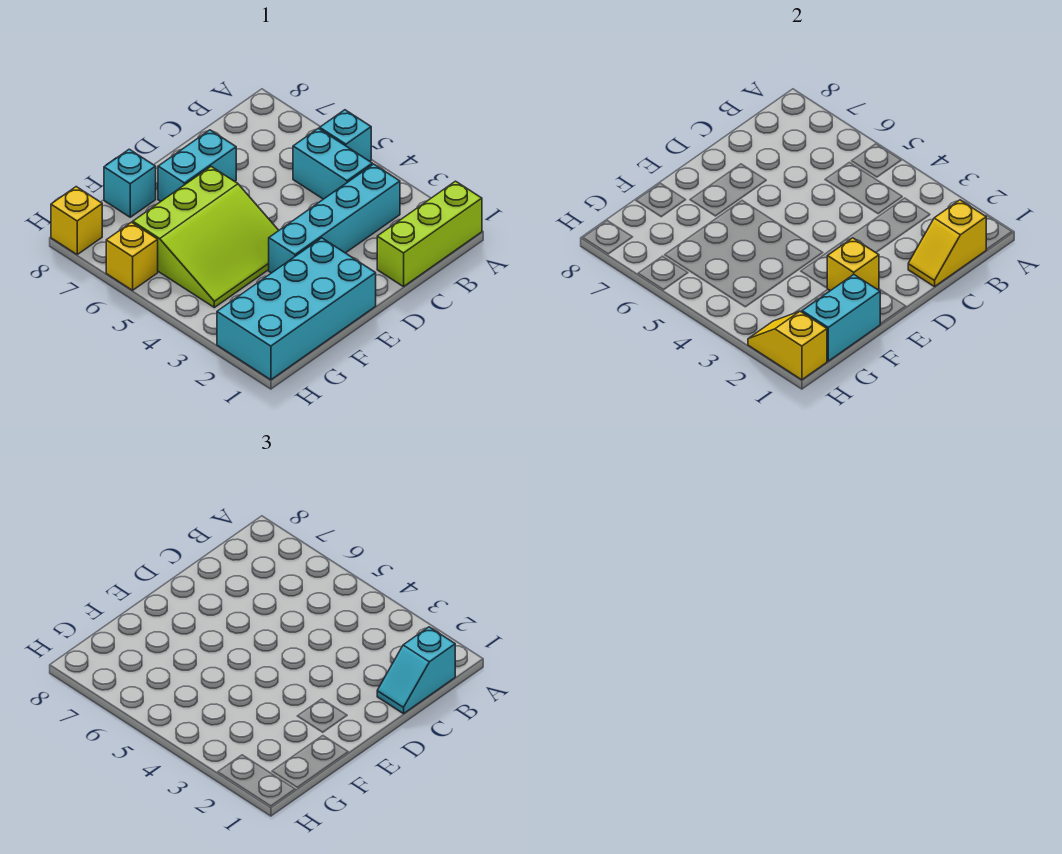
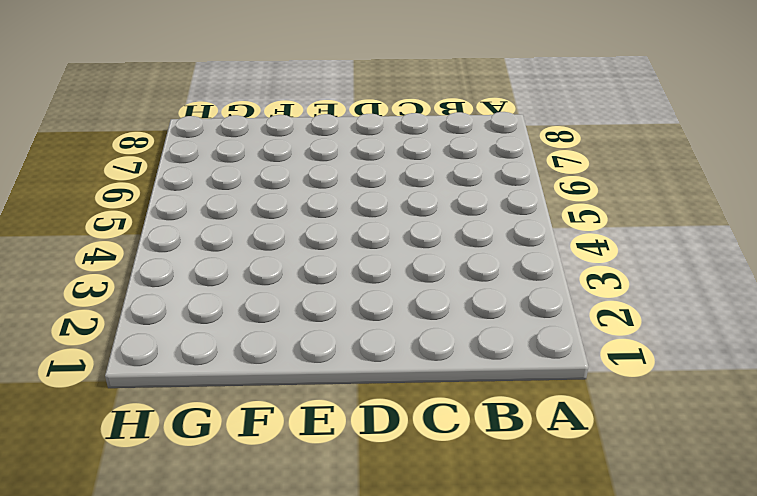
none -> lime 1x3 brick [377,181,482,287]
none -> cyan 1x1 brick [320,110,371,161]
none -> cyan 1x4 brick [269,164,400,273]

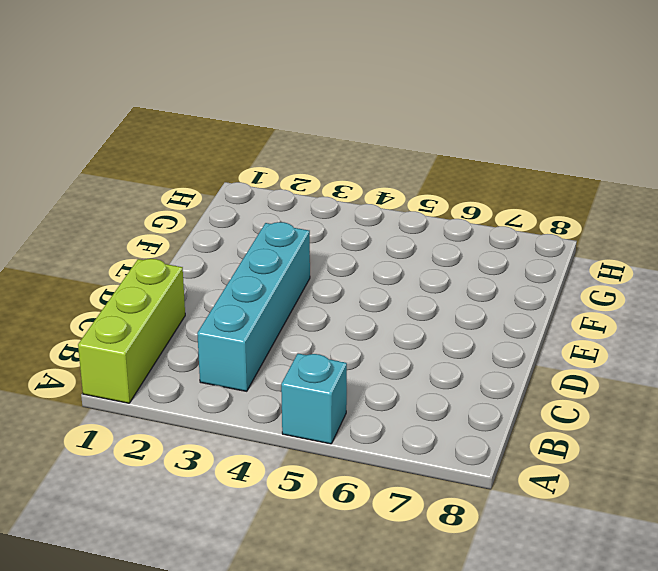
none -> cyan 1x2 brick [293,128,372,199]
none -> cyan 1x2 brick [158,130,236,201]
none -> cyan 2x4 brick [217,238,376,380]

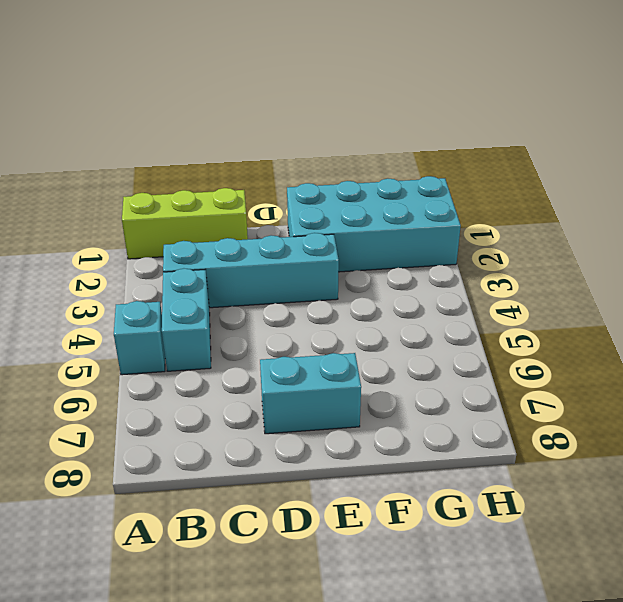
none -> lime 3x3 slope [133,167,279,307]
none -> cyan 1x1 brick [104,149,156,217]
none -> yellow 1x1 brick [106,222,158,290]

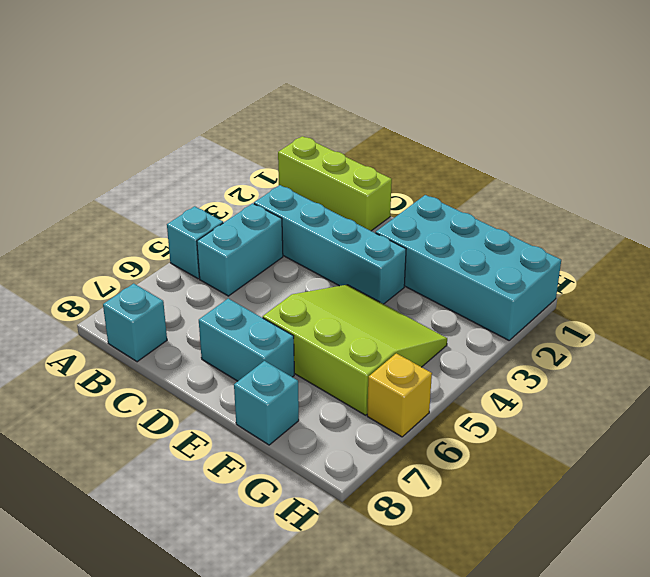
cyan 1x1 brick [103,283,167,362] -> none
none -> yellow 1x1 brick [51,187,102,254]
none -> yellow 1x2 slope [908,200,987,287]
none -> yellow 1x1 brick [827,238,879,291]

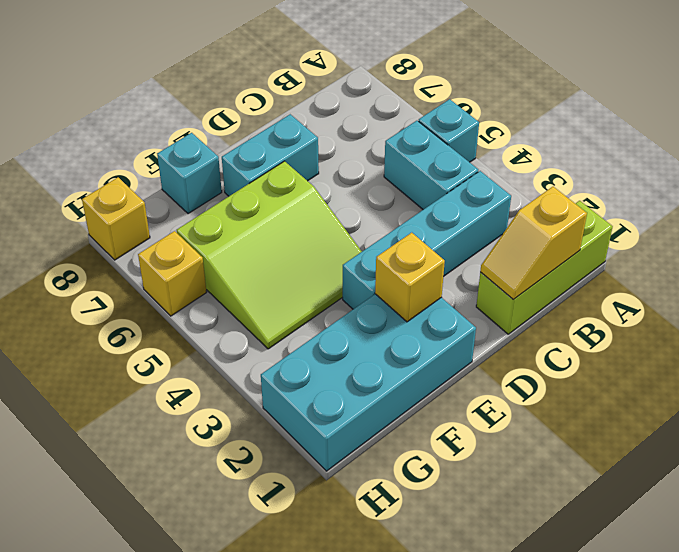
none -> cyan 1x2 brick [802,275,880,361]
none -> yellow 1x2 slope [748,311,827,380]
none -> cyan 1x2 slope [377,627,455,714]

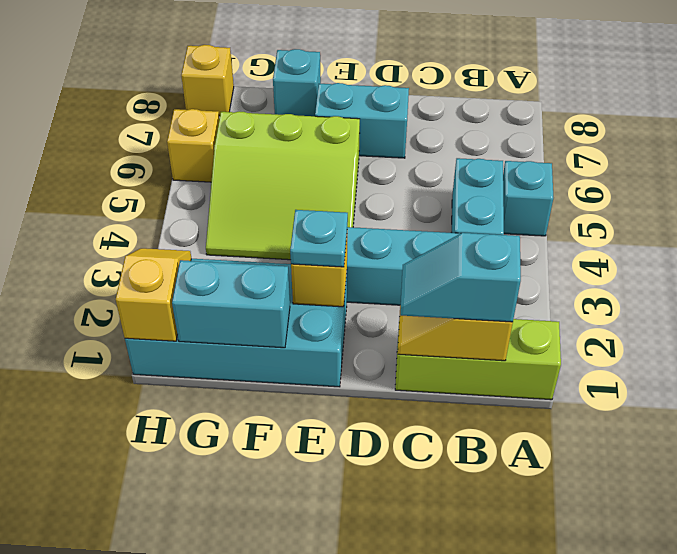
cyan 1x1 plate [290,210,348,267] -> none

